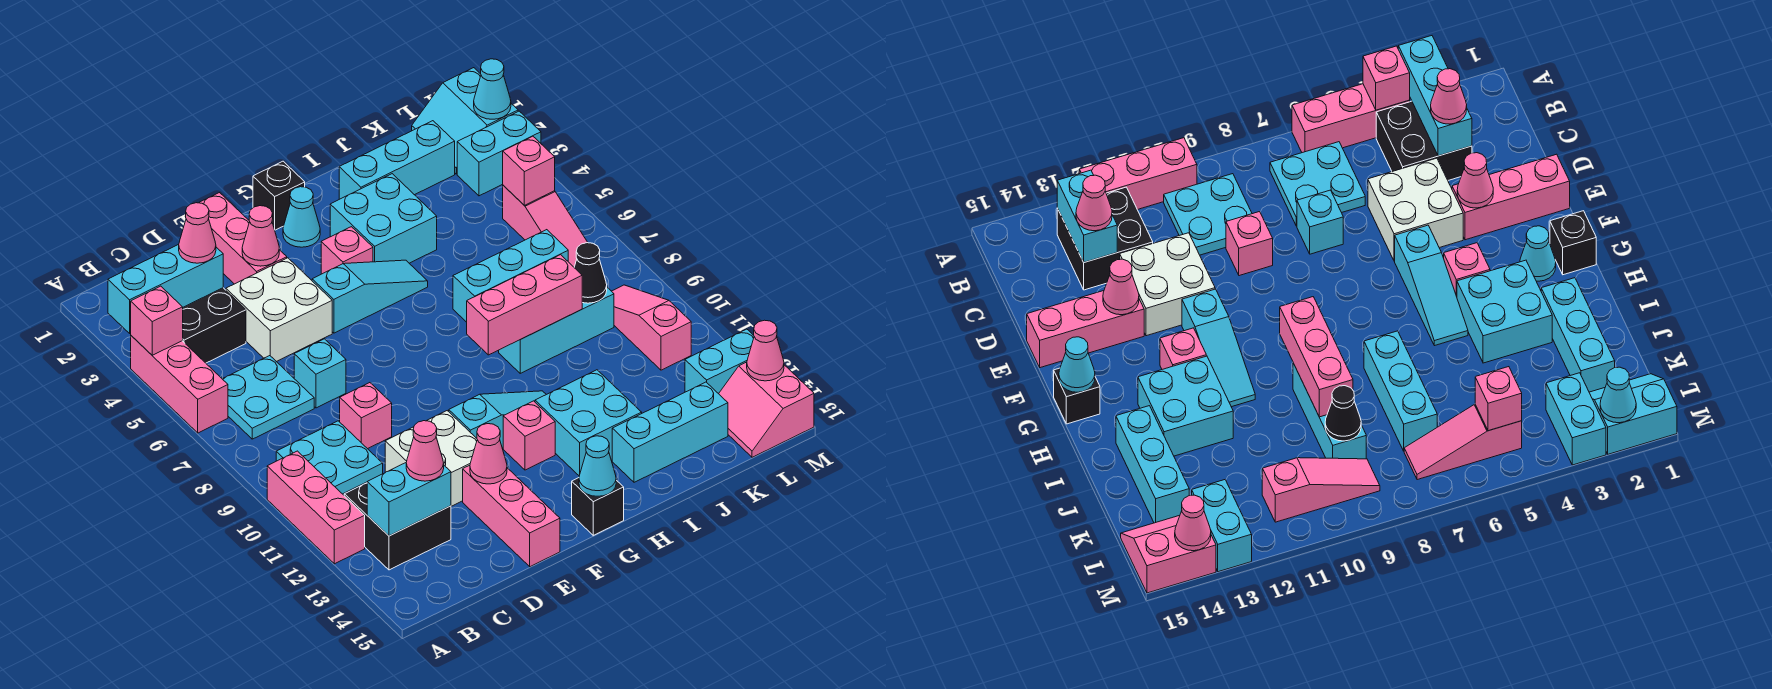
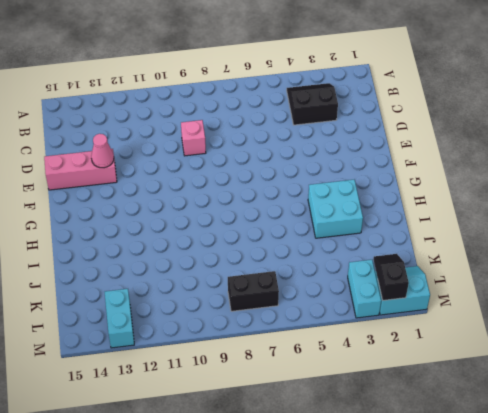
black 2x2 slope [287,83,338,125] -> black 2x2 brick [183,288,246,363]
black 1x2 slope [373,254,409,300] -> cyan 1x1 cone [474,59,511,119]
black 1x2 brick [228,271,279,311] -> pink 1x3 slope [503,185,588,267]
none -> pink 1x3 brick [131,336,228,433]
none -> pink 1x3 brick [267,451,365,564]
none -> cyan 2x2 plate [222,356,314,439]
none -> cyan 2x2 plate [276,421,383,494]

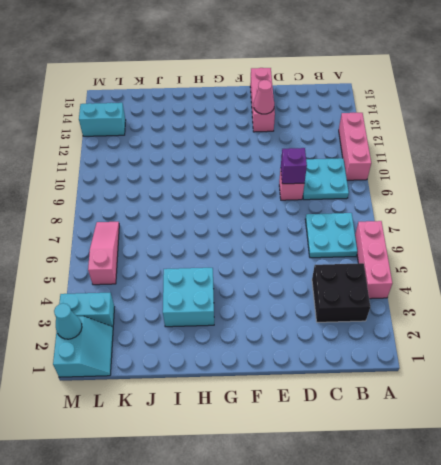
purple 1x1 brick [281,148,307,184] -> none
none -> black 2x2 brick [344,483,451,570]
none -> white 2x2 brick [226,258,332,362]
none -> cyan 1x1 brick [294,339,346,408]
none -> white 2x2 brick [385,411,477,506]

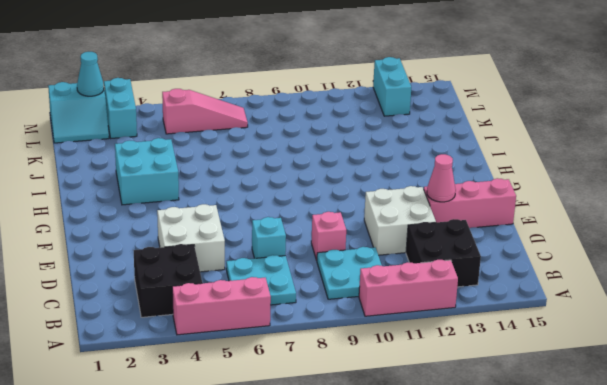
none -> pink 1x3 brick [199,193,287,284]
none -> cyan 1x3 slope [312,260,428,333]
none -> cyan 1x3 slope [449,391,546,448]
none -> black 1x1 brick [253,161,305,230]

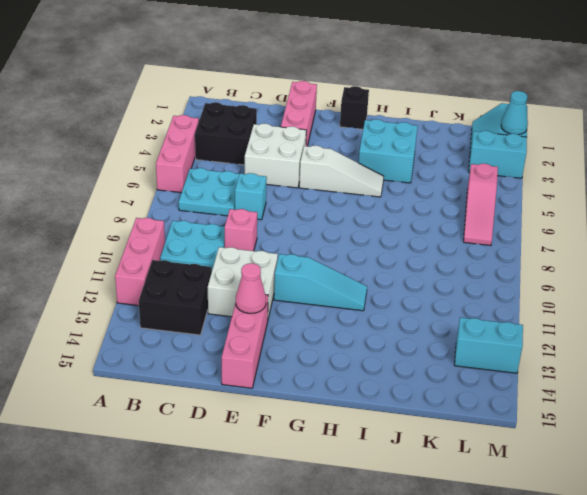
white 1x3 slope [299,145,384,197] -> cyan 1x3 slope [312,260,428,333]
none -> cyan 1x1 cone [283,187,320,247]
none -> pink 1x1 brick [321,227,373,274]
none -> pink 1x1 brick [503,401,555,470]
none -> black 1x1 brick [572,478,624,535]

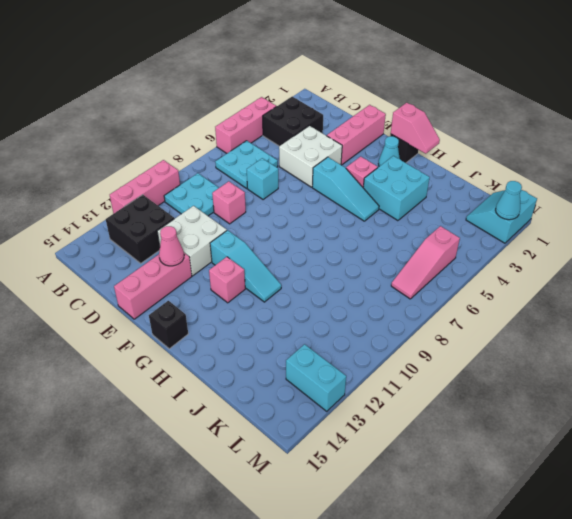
pink 1x2 slope [391,103,440,154] -> none
none -> cyan 2x2 brick [535,370,642,476]
none -> cyan 1x3 brick [339,121,455,199]
none -> cyan 1x3 brick [453,230,568,322]
none -> cyan 1x3 brick [499,288,614,373]

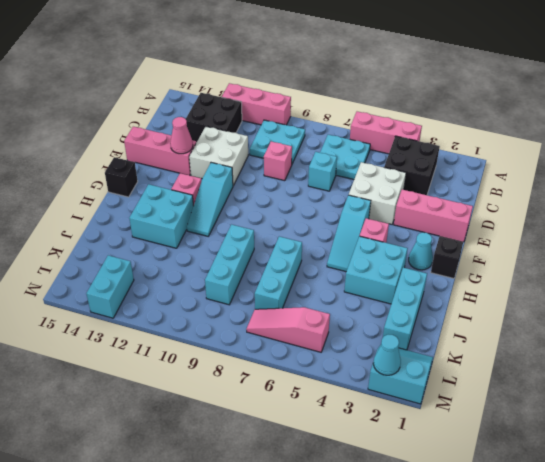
none -> cyan 1x3 brick [612,382,728,482]
none -> cyan 1x2 brick [457,111,541,196]
none -> pink 1x3 slope [612,285,691,370]
none -> pink 2x2 slope [719,362,814,457]

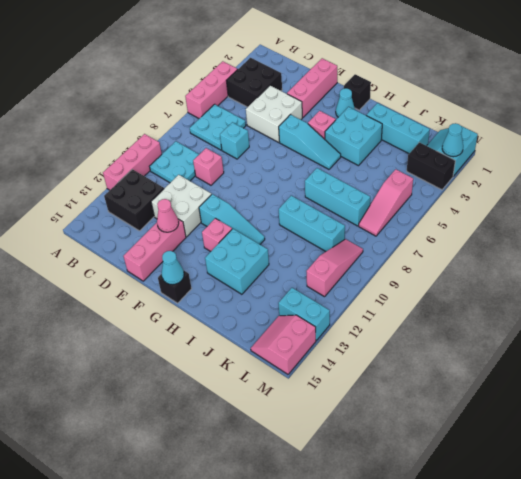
black 1x2 brick [407,142,455,190] -> cyan 1x2 brick [457,111,541,196]
none -> cyan 1x3 brick [612,382,728,482]
none -> cyan 1x3 brick [108,245,223,333]
none -> pink 1x1 brick [131,286,183,355]
none -> cyan 1x2 brick [367,463,451,536]

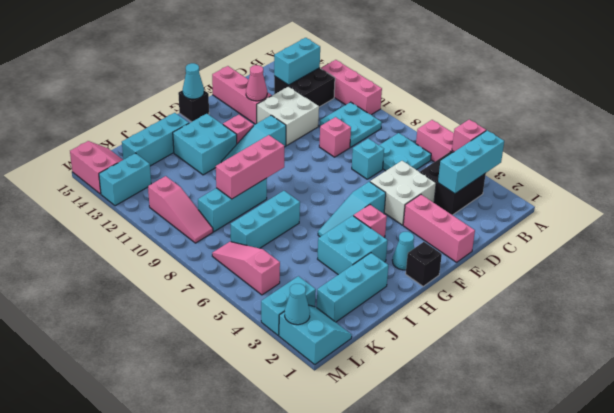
none -> pink 1x1 cone [242,206,279,266]
none -> black 1x1 cone [574,243,607,303]
none -> pink 1x1 brick [503,136,555,205]
none -> pink 1x1 cone [747,320,784,381]

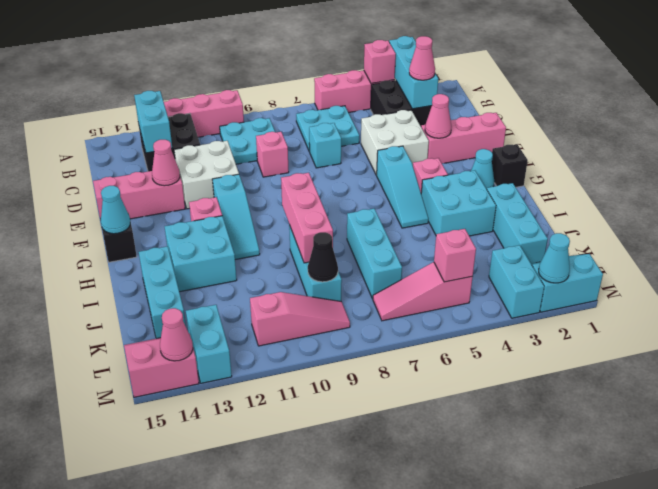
none -> pink 1x1 cone [406,421,444,481]

